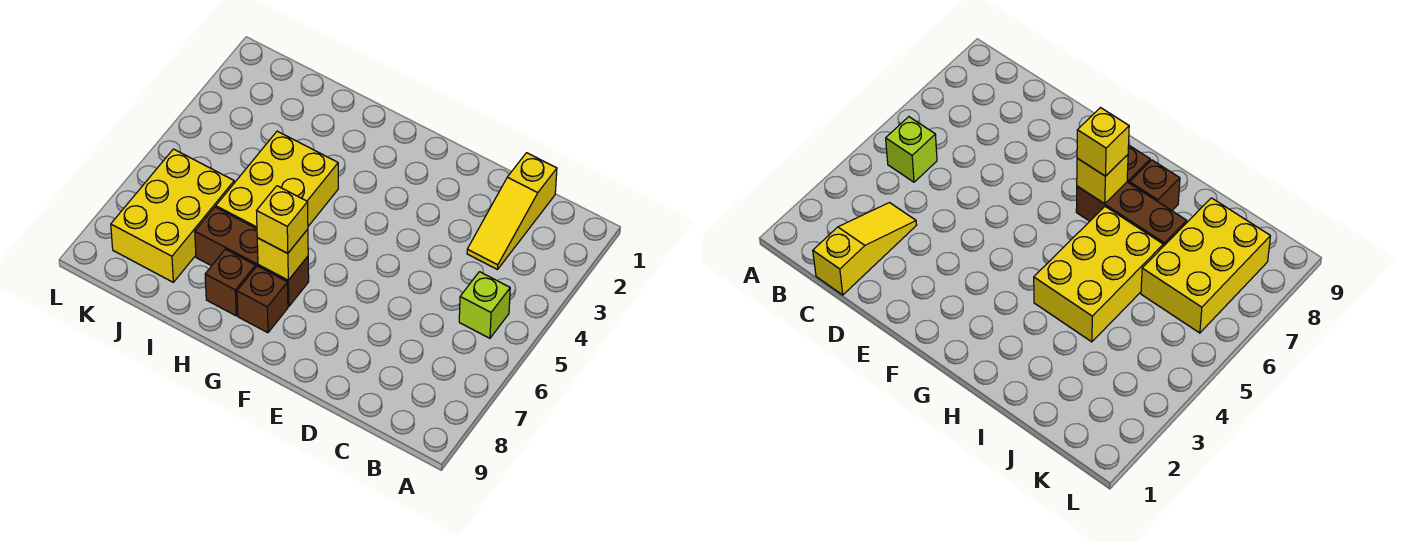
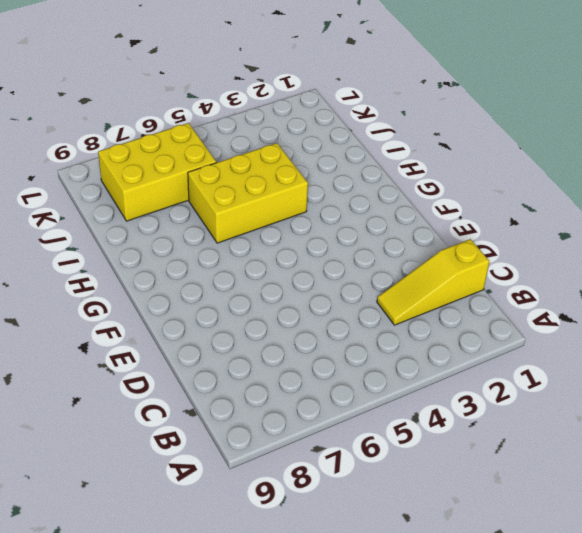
none -> lime 1x1 brick [459,272,510,338]
none -> brown 1x3 brick [195,207,309,307]

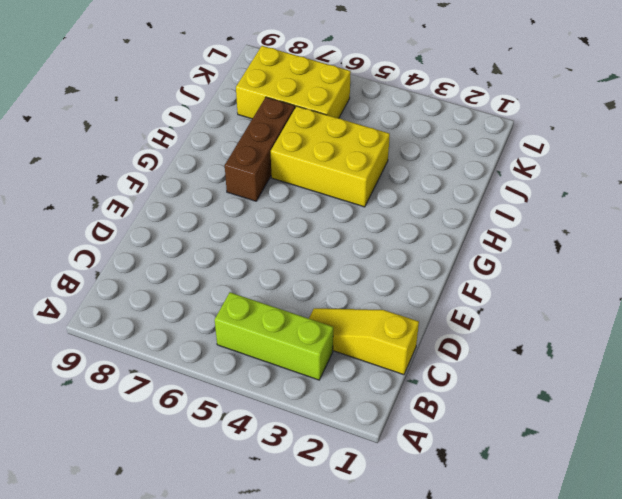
lime 1x3 brick [215,292,333,380] -> lime 1x1 brick [459,272,510,338]
none -> brown 1x1 brick [237,266,288,333]
none -> brown 1x1 brick [205,249,256,316]

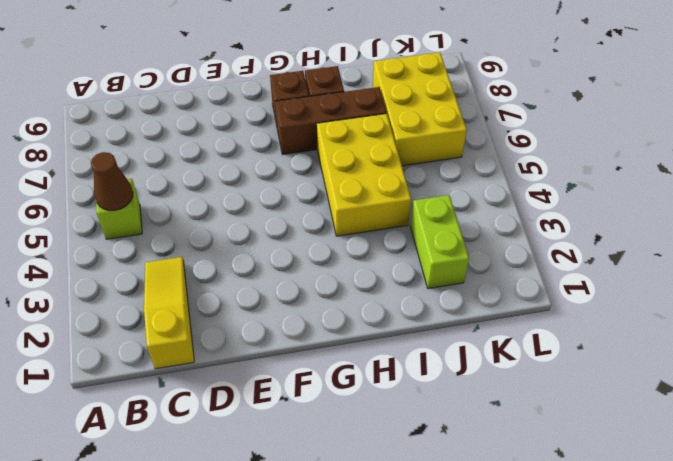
brown 1x1 cone [91,152,133,211] -> none
lime 1x2 brick [410,195,469,289] -> none
none -> yellow 1x1 brick [257,229,308,280]
none -> yellow 1x1 brick [257,186,308,254]

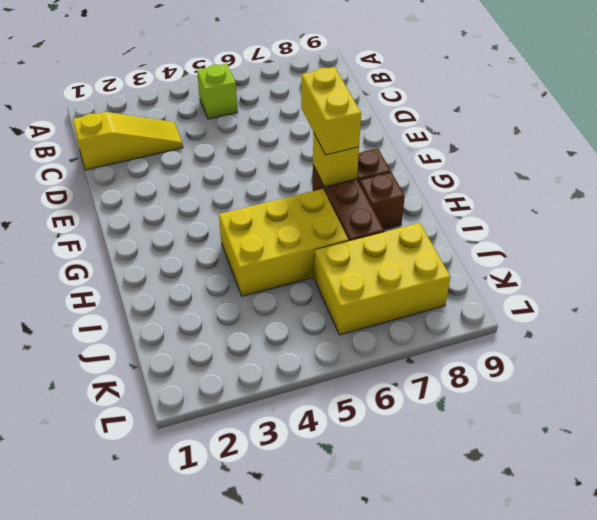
yellow 1x2 brick [301,67,361,155] -> yellow 1x1 brick [257,186,308,254]

